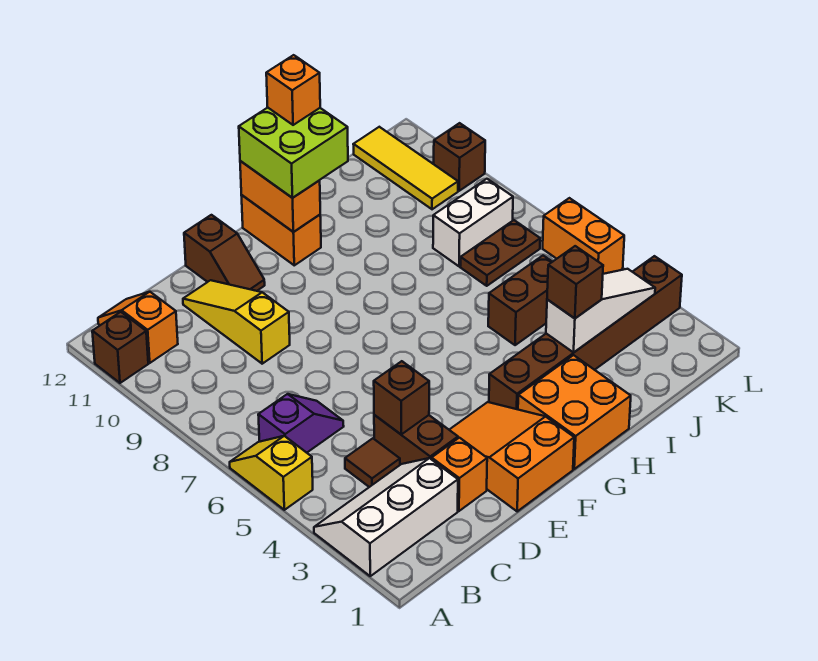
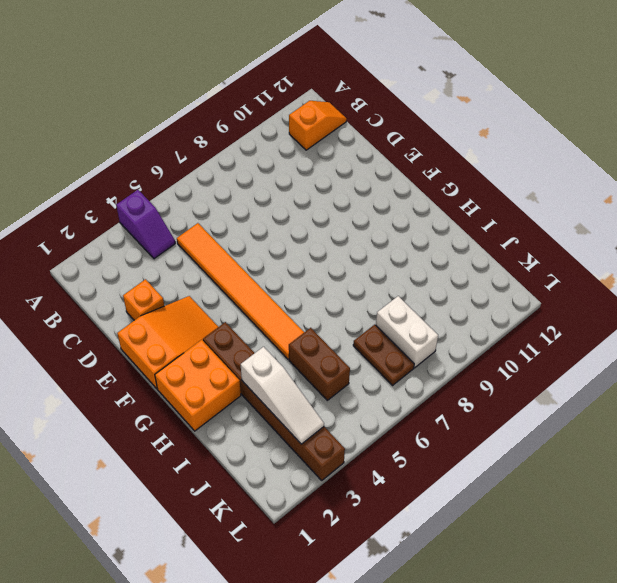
purple 1x2 slope [116,190,175,259] -> purple 1x2 slope moved to [258,394,344,453]
orange 1x6 tile [177,223,304,359] -> none
none -> white 2x3 slope [314,458,458,576]
none -> yellow 1x2 slope [230,436,313,510]
none -> brown 1x1 brick [92,312,148,383]

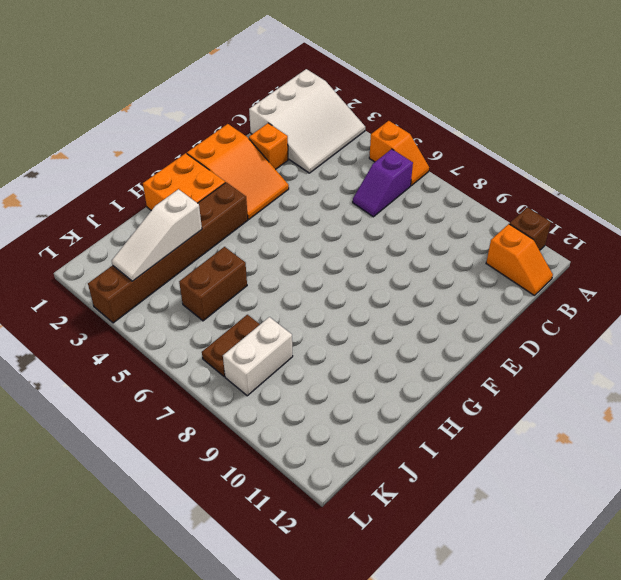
white 3x3 slope [249,69,365,173] -> white 2x3 slope [314,458,458,576]
orange 1x2 slope [369,121,429,186] -> yellow 1x2 slope [230,436,313,510]
none -> brown 1x1 tile [345,438,400,487]
none -> brown 1x2 brick [374,415,458,465]
none -> yellow 1x3 slope [183,280,290,364]

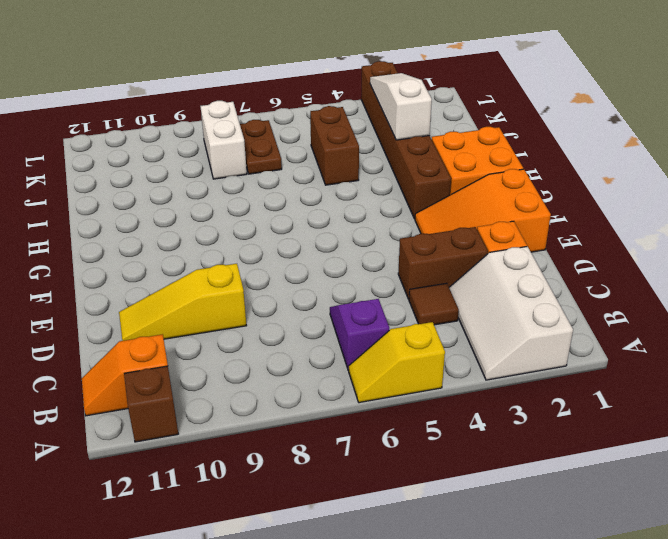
none -> brown 1x2 slope [184,215,265,291]
none -> orange 1x2 brick [241,195,321,265]
none -> yellow 1x3 tile [353,127,458,209]

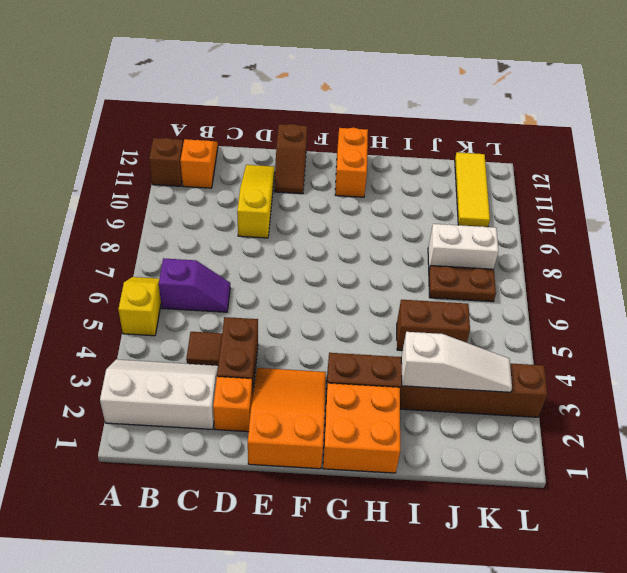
none -> orange 1x2 brick [543,198,624,274]
none -> brown 1x1 brick [434,123,485,191]
none -> brown 1x1 brick [374,361,429,434]

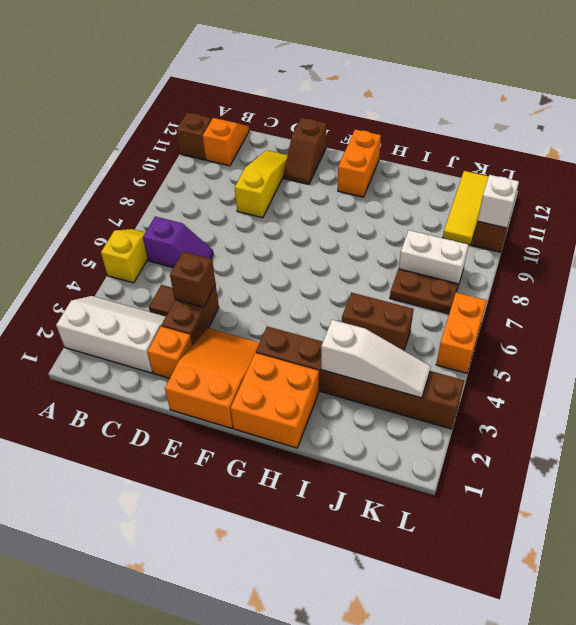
white 1x1 brick [478,175,519,228] -> none
none -> orange 1x2 brick [240,161,320,232]
none -> lime 2x2 brick [239,108,348,198]
none -> brown 1x1 brick [547,246,603,318]

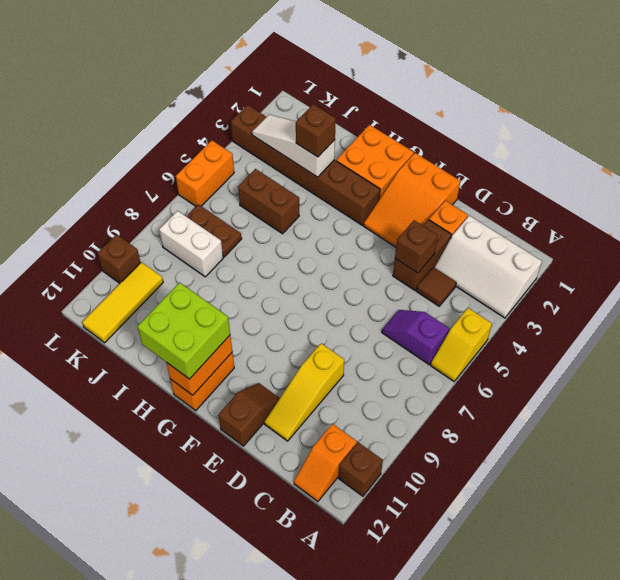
none -> orange 1x1 brick [266,55,320,125]

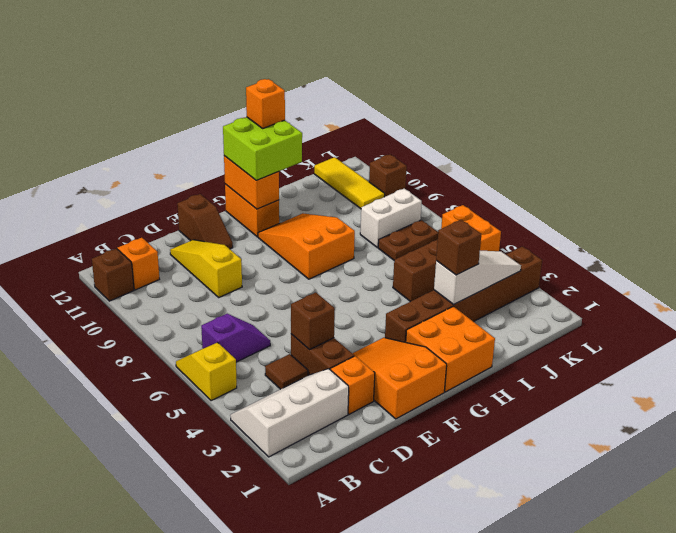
orange 2x3 slope [258,213,355,279] -> none

